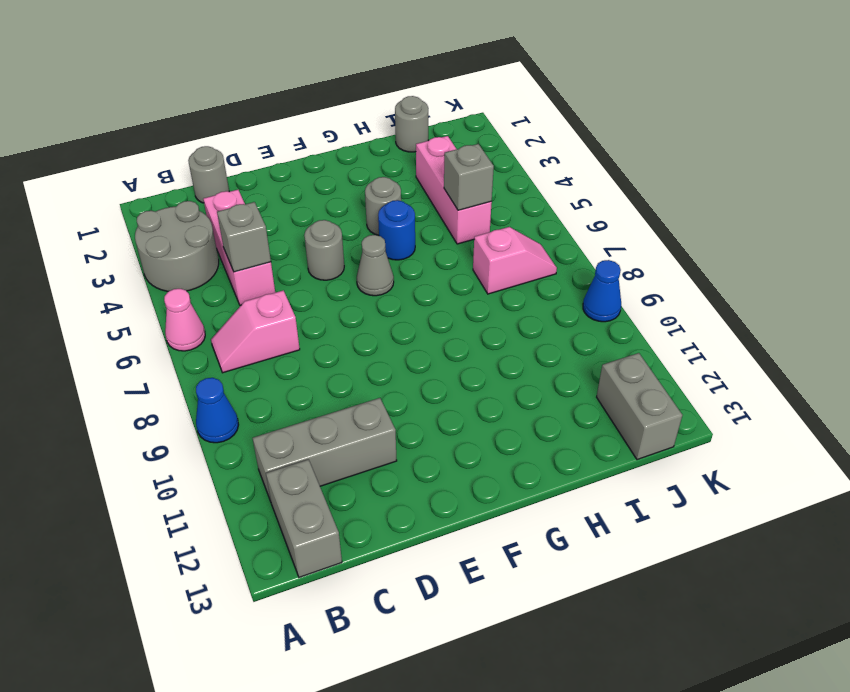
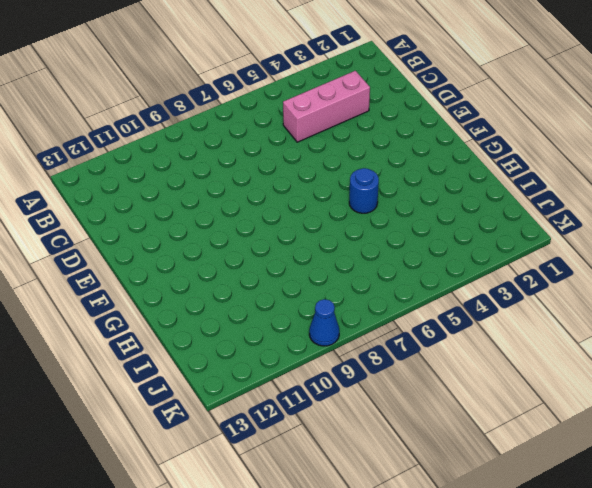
none -> grey 2x2 round brick [135,201,219,292]
none -> pink 1x1 cone [164,289,205,351]
none -> blue 1x1 cone [196,378,239,443]

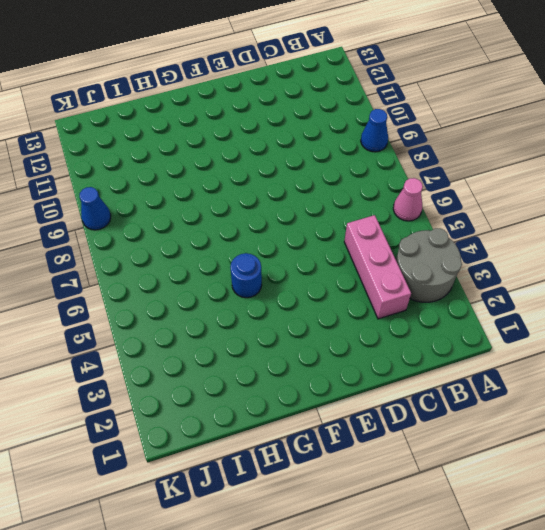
none -> pink 1x2 slope [211,290,300,373]
none -> grey 1x3 brick [253,398,397,501]
none -> grey 1x2 brick [266,459,342,577]

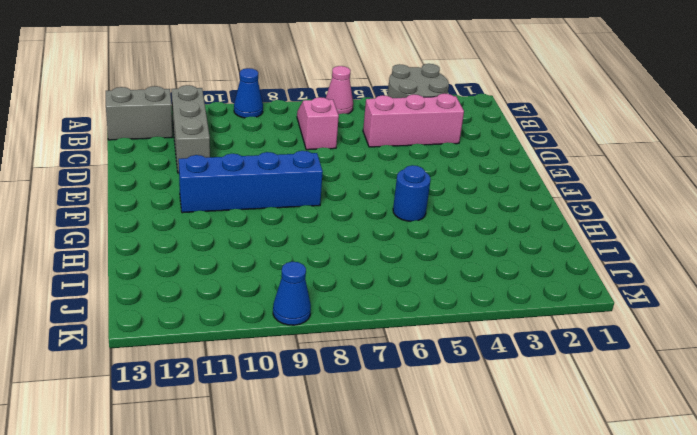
blue 1x4 brick [179,151,323,213] -> none
none -> grey 1x1 round brick [188,146,229,203]
none -> grey 1x1 round brick [304,220,344,280]
none -> grey 1x1 cone [357,235,394,296]

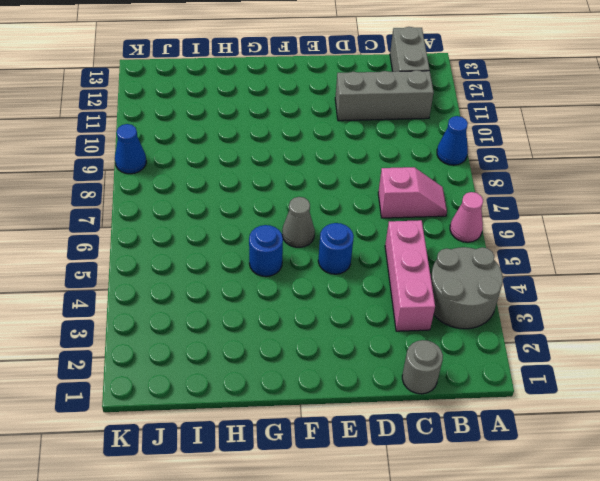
blue 1x1 round brick [318,223,354,274] -> grey 1x1 round brick [304,220,344,280]
none -> grey 1x1 round brick [365,177,401,235]
none -> grey 1x1 round brick [395,96,428,152]
none -> pink 1x3 brick [416,136,492,244]

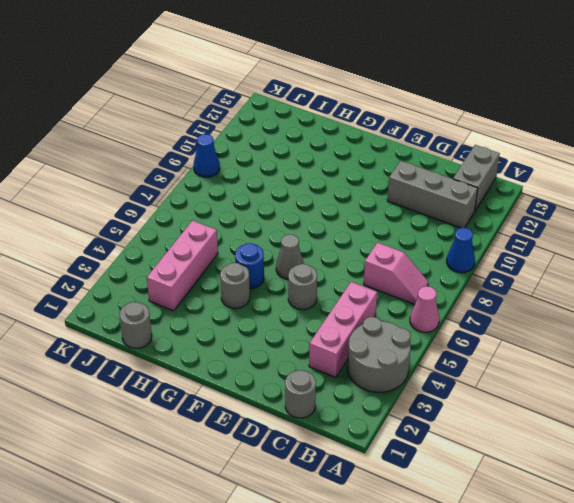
none -> pink 1x2 slope [473,227,557,294]
none -> grey 1x2 brick [597,353,682,460]
none -> grey 1x1 brick [217,202,271,272]

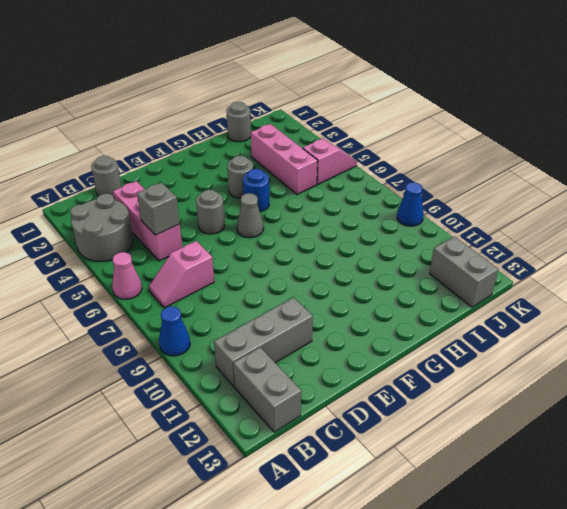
pink 1x2 slope [303,139,357,184] -> pink 1x2 slope moved to [473,227,557,294]
none -> grey 1x1 brick [444,144,494,210]

